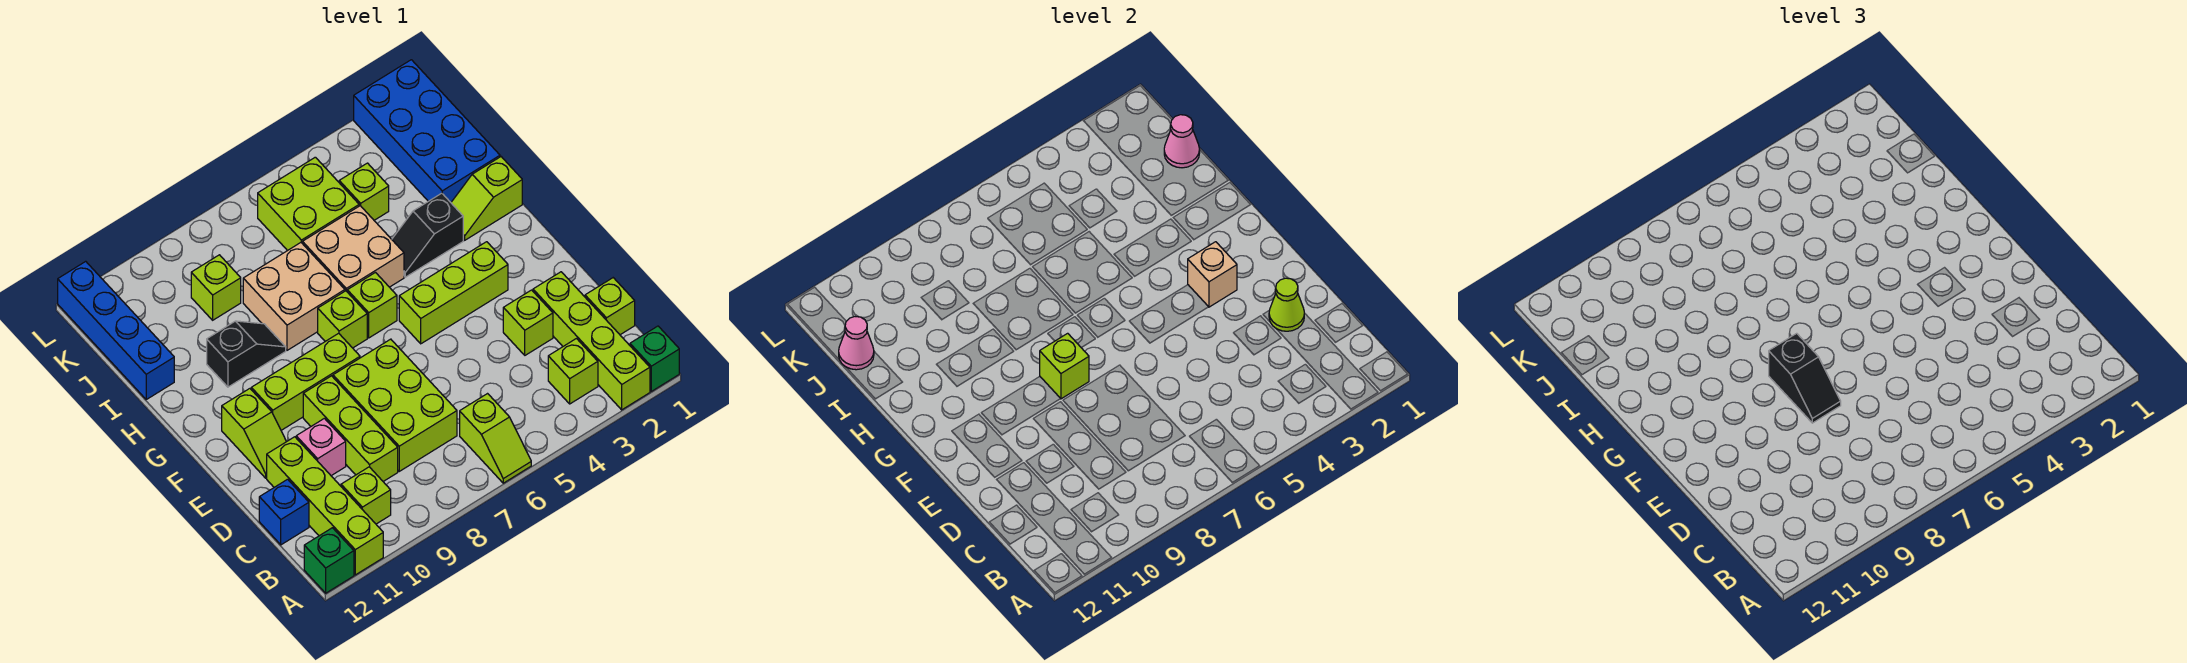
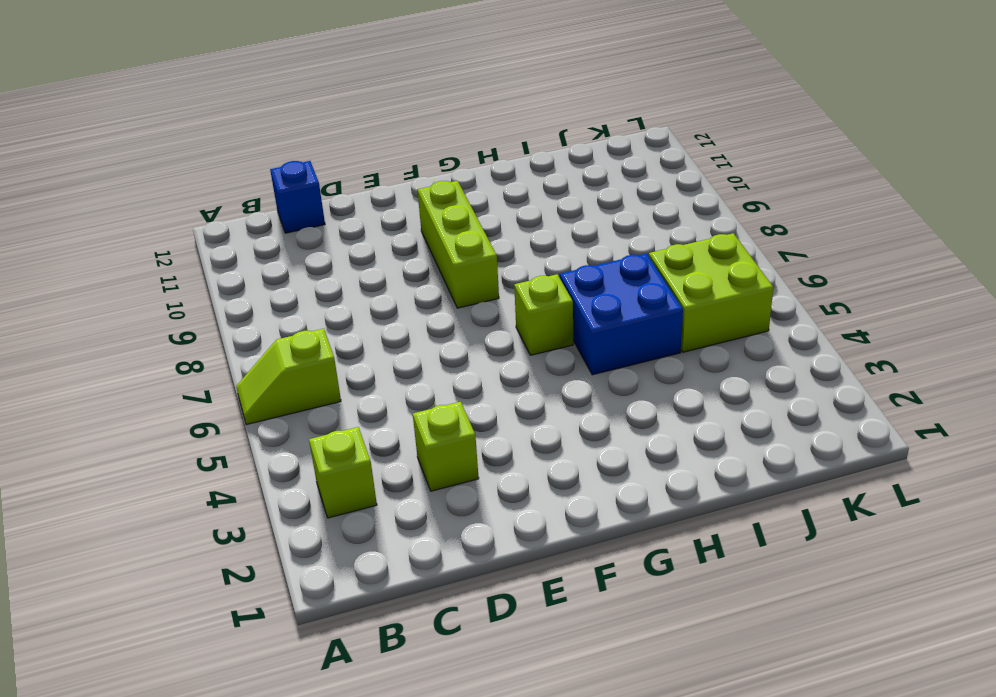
blue 2x2 brick [560,254,683,375] -> tan 2x2 brick [302,206,404,291]
none -> green 1x1 brick [630,326,679,391]
none -> lime 1x4 brick [533,272,650,410]
none -> lime 1x4 brick [267,437,383,575]
none -> green 1x1 brick [304,528,354,593]

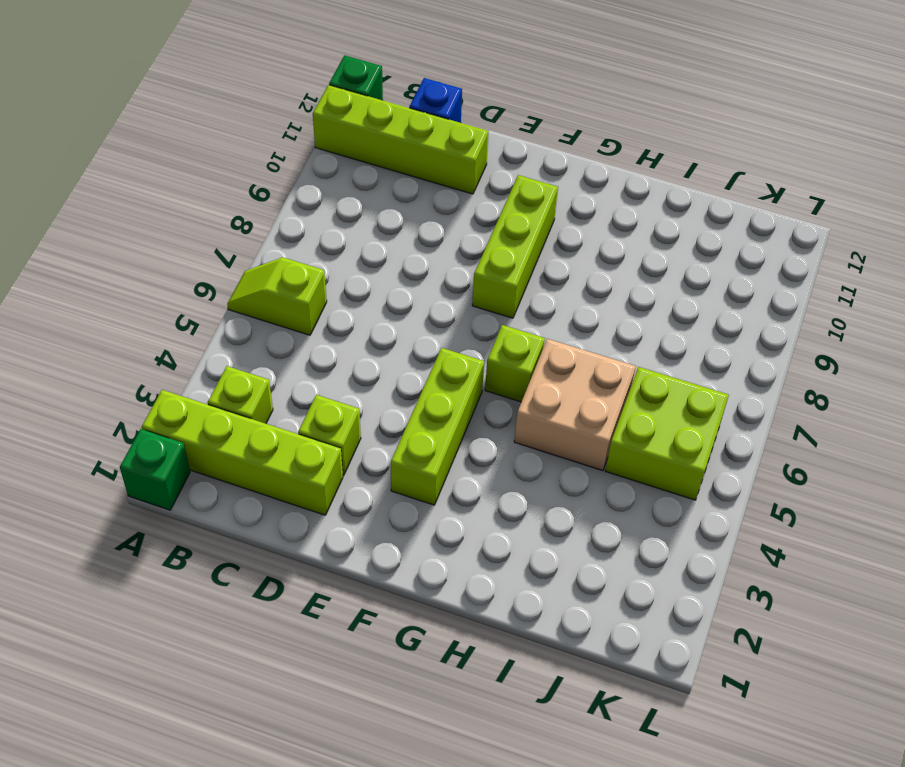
none -> lime 1x1 brick [341,467,391,524]
none -> lime 1x1 brick [585,278,635,335]
none -> lime 2x3 brick [333,339,457,471]
none -> lime 1x3 brick [303,376,398,481]

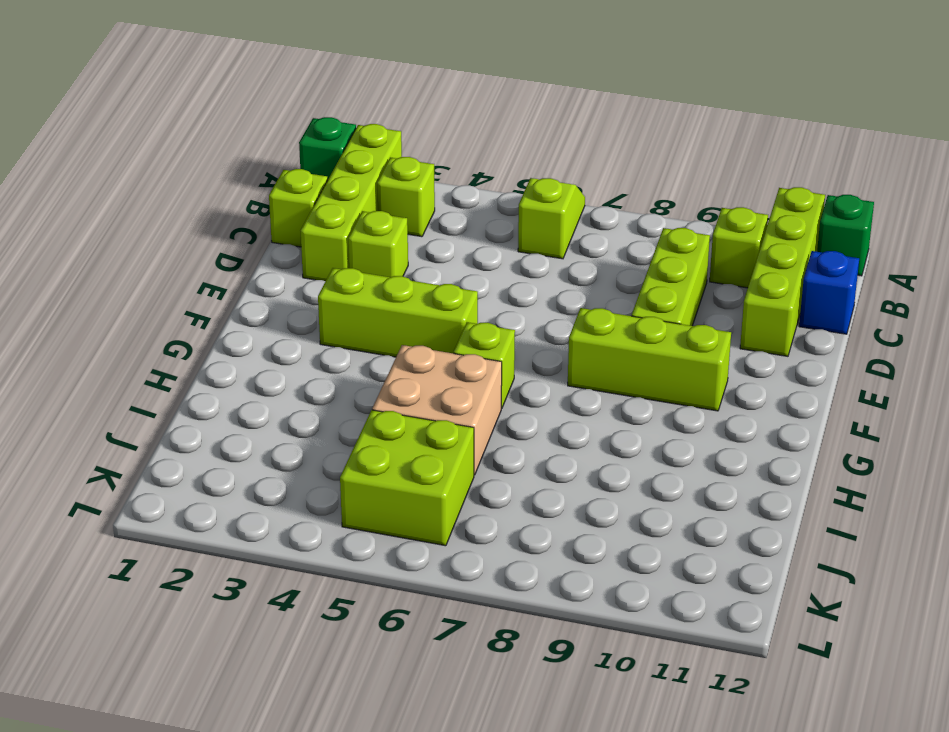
none -> lime 2x3 brick [333,339,457,471]
none -> pink 1x1 brick [296,418,346,476]
none -> lime 1x2 slope [222,389,286,478]
none -> lime 1x1 brick [318,291,367,348]

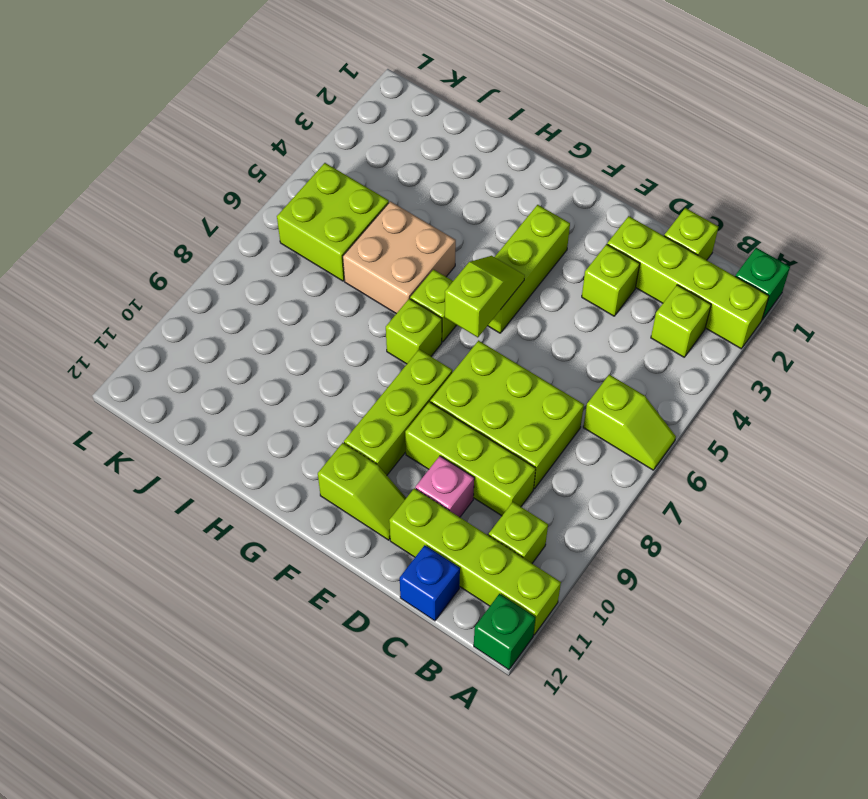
lime 1x2 slope [445,256,525,337] -> lime 1x2 slope turned to [451,157,522,240]
none -> black 1x2 slope [392,193,463,277]
none -> tan 2x2 brick [243,243,345,350]
none -> black 1x2 slope [207,321,286,387]
none -> blue 2x4 brick [354,60,500,202]

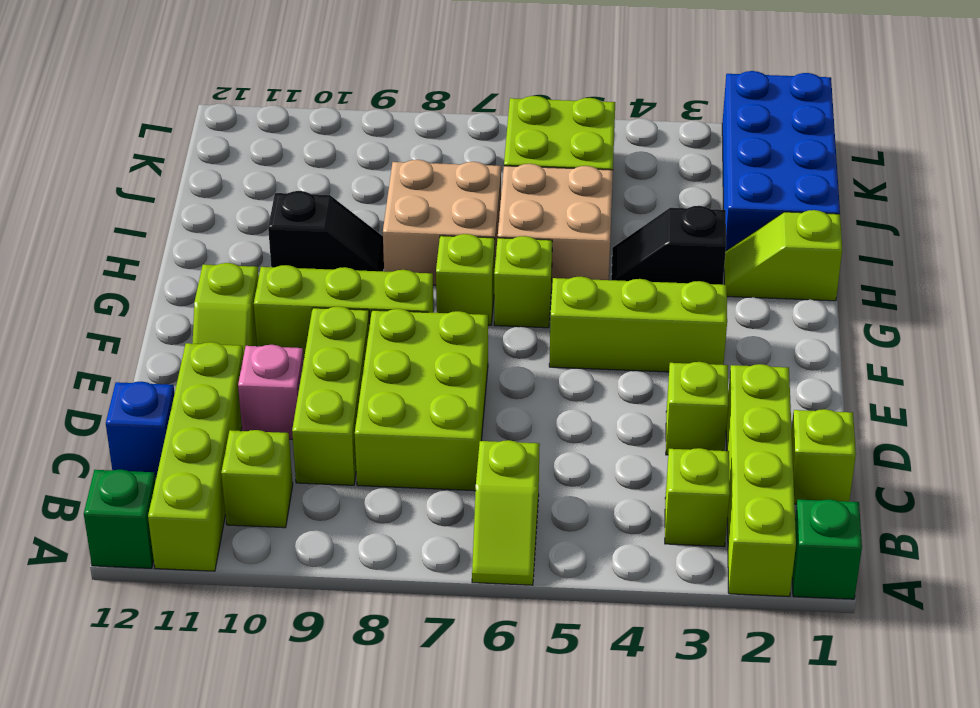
none -> blue 1x4 brick [58,261,174,399]
none -> lime 1x1 brick [339,163,389,220]
none -> lime 1x1 brick [191,255,241,320]
none -> lime 1x1 cone [1269,278,1304,331]

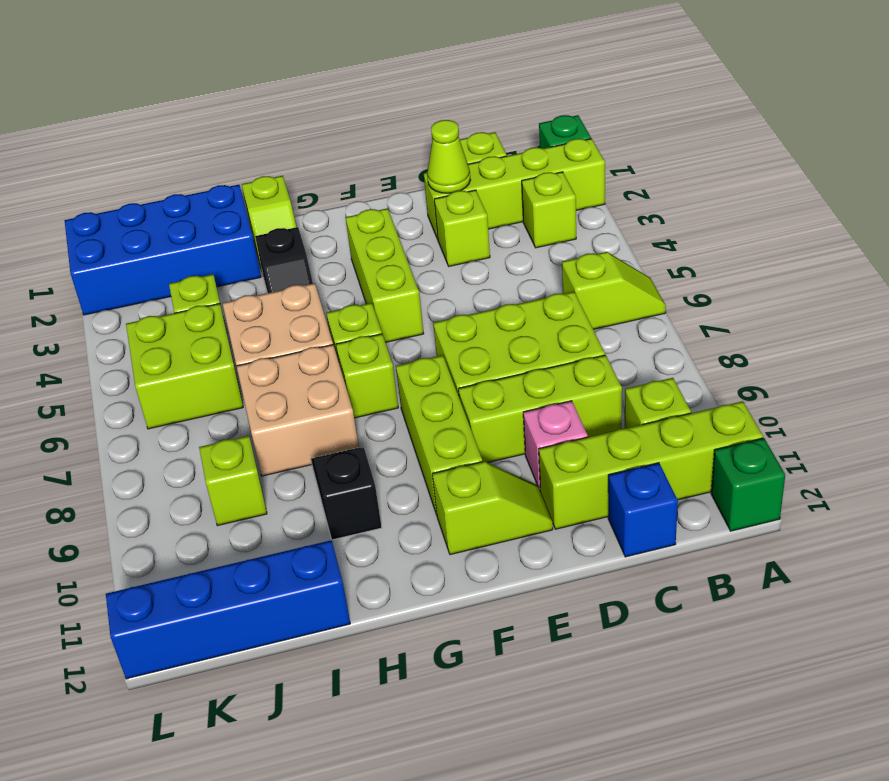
none -> tan 1x1 brick [1188,242,1237,307]
none -> lime 1x1 brick [1040,333,1089,399]
none -> pink 1x1 cone [1164,115,1200,168]
none -> pink 1x1 cone [839,317,874,370]

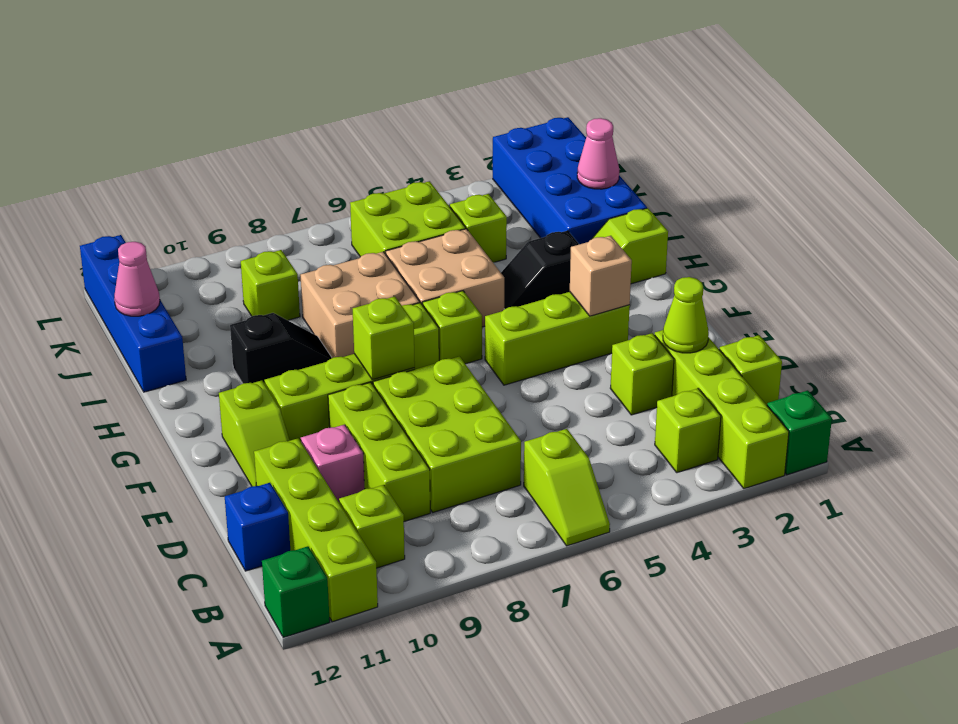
none -> black 1x2 slope [1769,333,1841,423]

